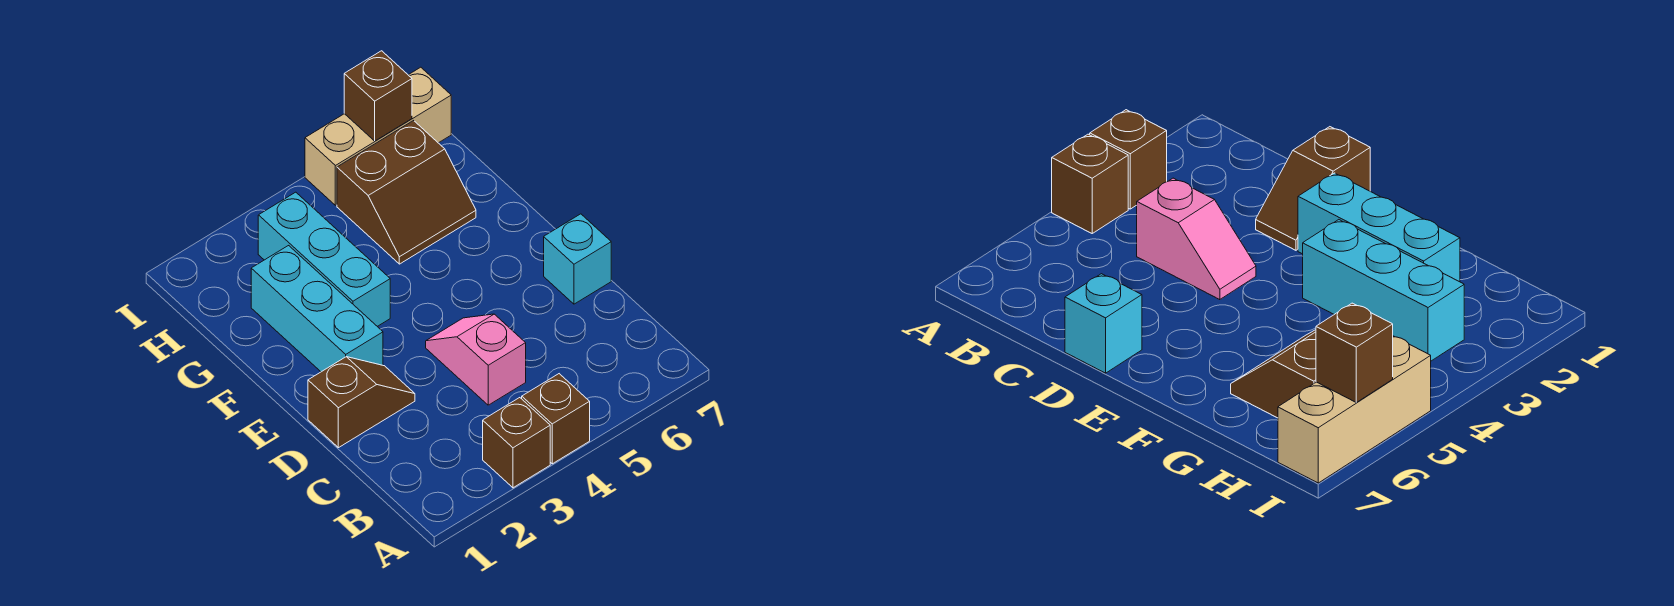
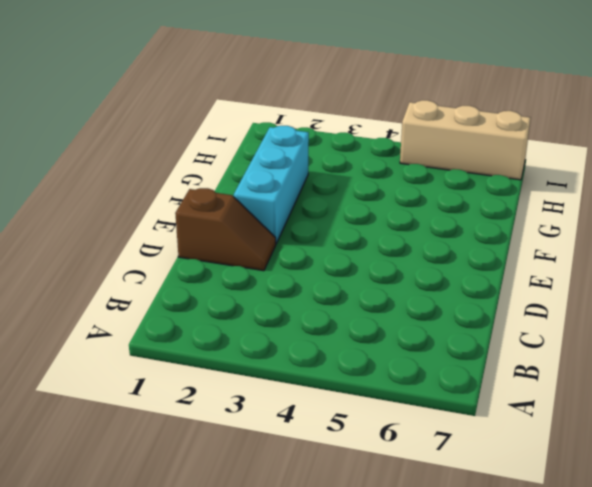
none -> brown 1x1 brick [483,398,550,488]
none -> brown 1x1 brick [522,374,590,464]

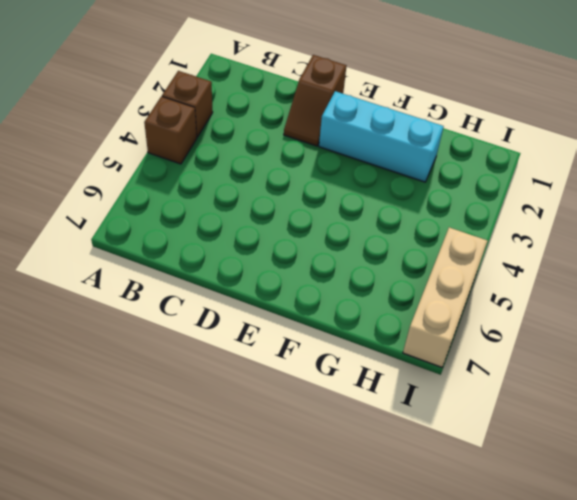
none -> pink 1x2 slope [426,314,526,405]
none -> cyan 1x1 brick [544,214,611,304]

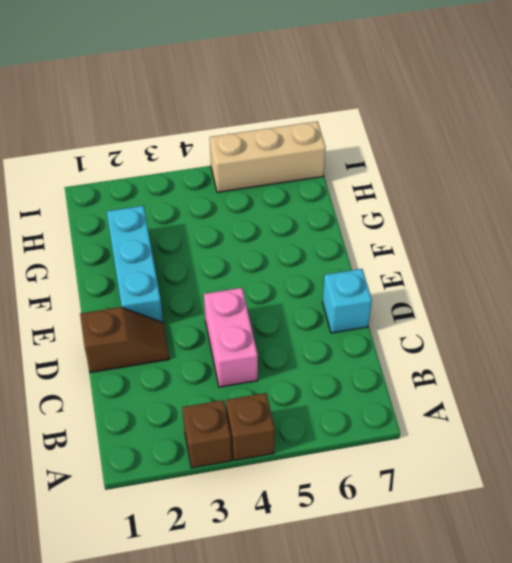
pink 1x2 brick [204,288,258,387] -> pink 1x2 slope [426,314,526,405]
none -> cyan 1x3 brick [258,192,390,326]
none -> brown 2x2 slope [337,121,476,264]

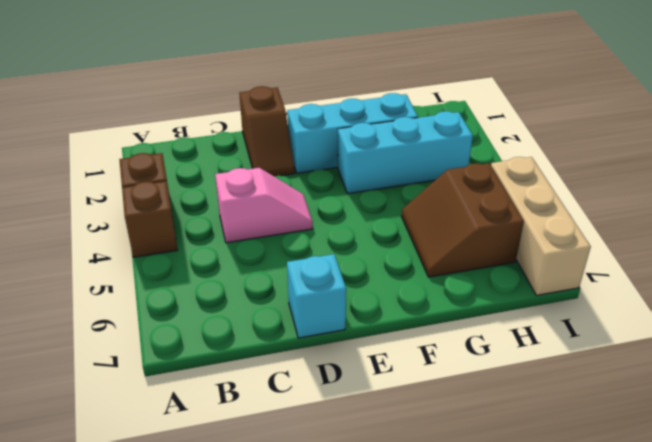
none -> brown 1x1 brick [344,51,412,141]

